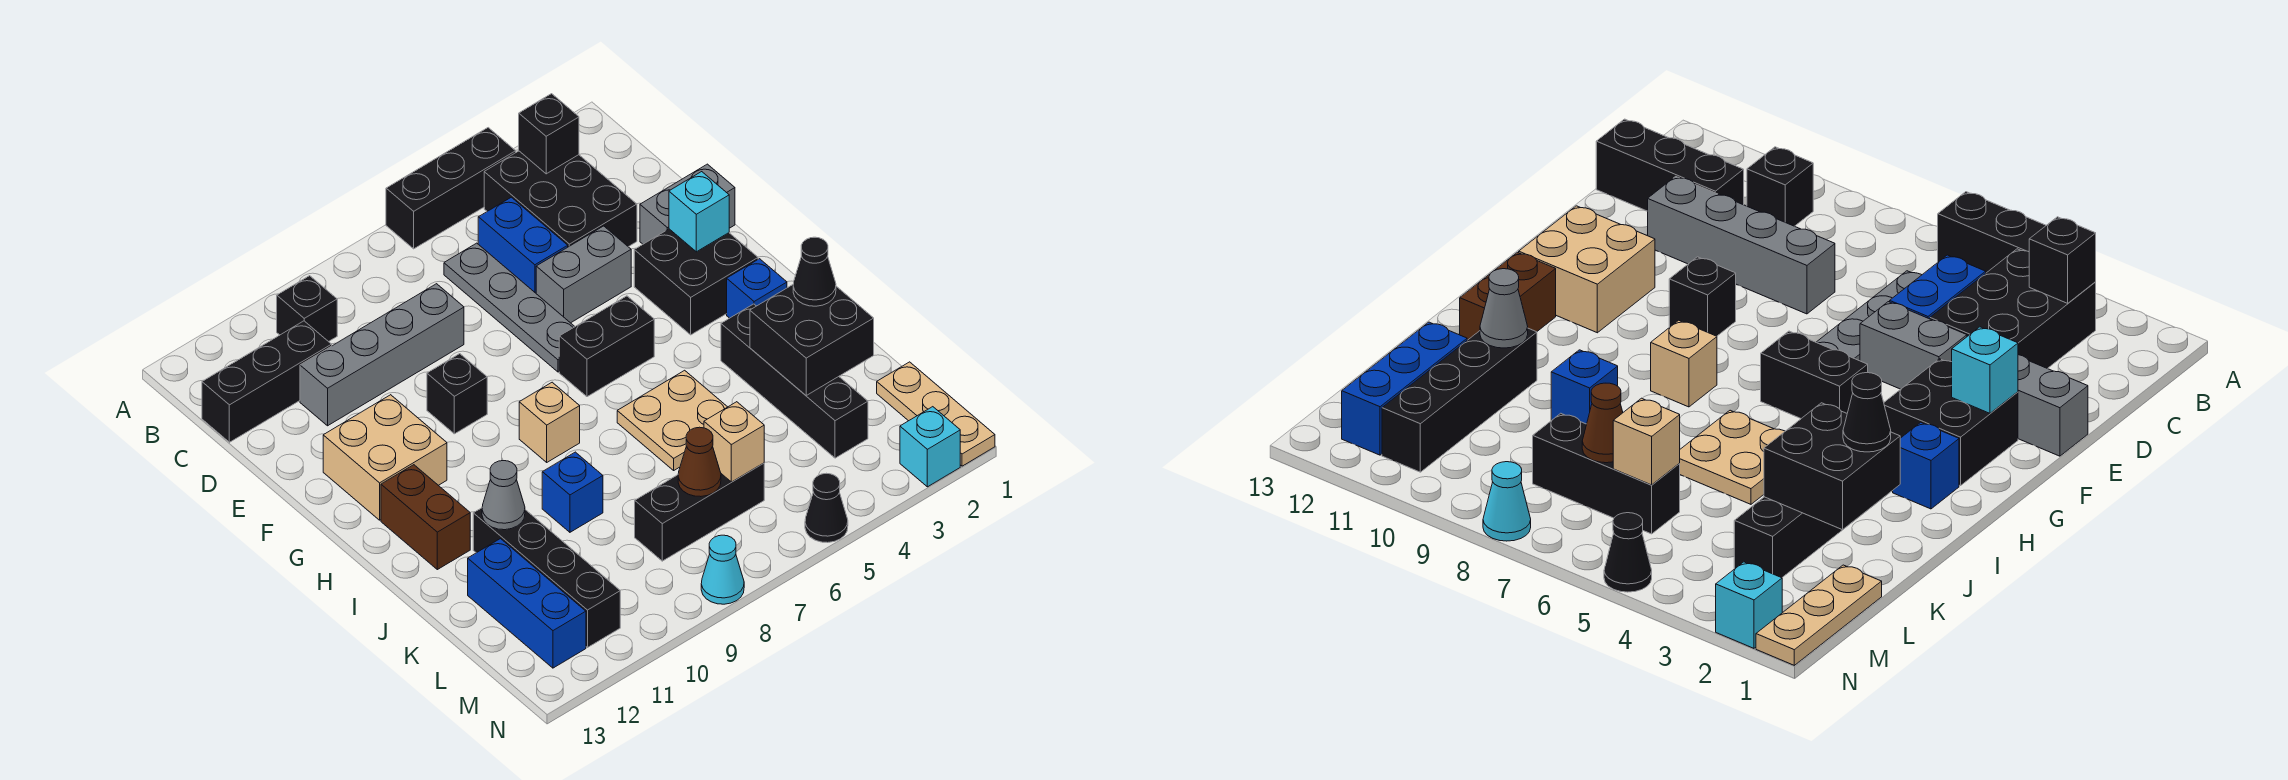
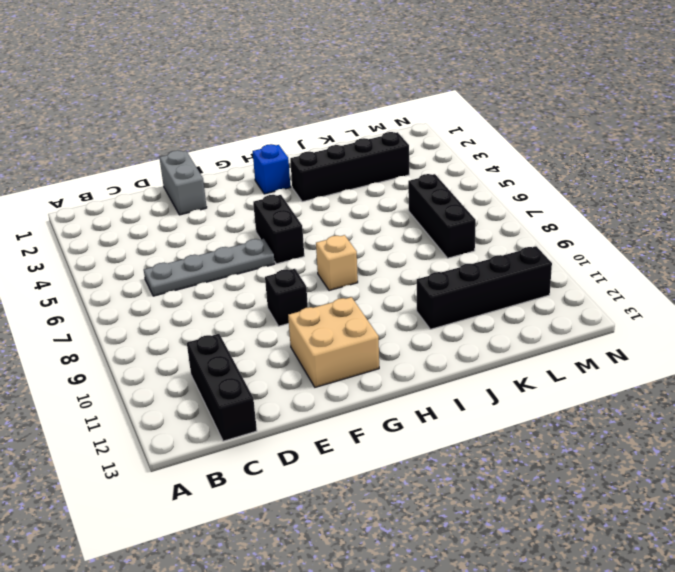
none -> black 1x3 brick [386,128,516,249]
none -> black 2x3 brick [484,151,637,247]
none -> black 1x1 brick [277,276,337,342]
none -> blue 1x2 brick [478,197,568,293]

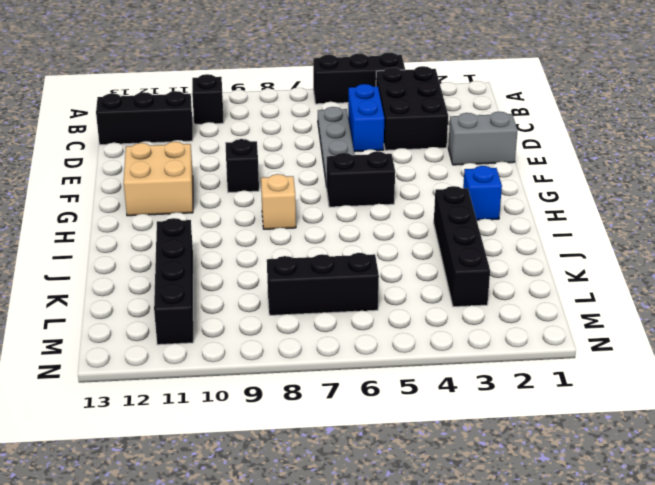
none -> grey 1x4 brick [300,284,464,426]
none -> grey 1x2 brick [536,226,631,323]
none -> black 2x2 brick [634,229,758,335]
none -> brown 1x2 brick [381,465,470,570]

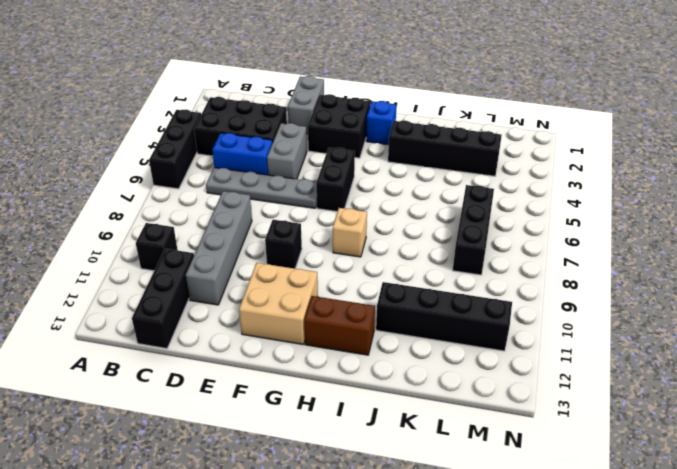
none -> tan 2x2 plate [617,370,727,470]
none -> blue 1x1 brick [542,452,603,532]
none -> blue 1x3 brick [468,539,586,668]
none -> tan 1x3 plate [877,362,995,466]

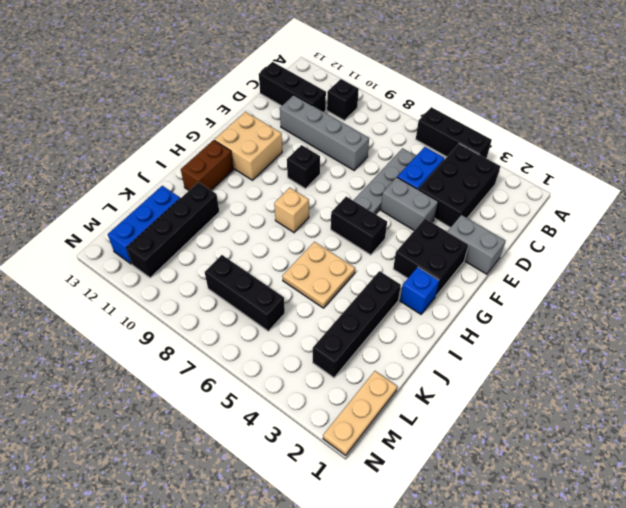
none -> blue 1x1 brick [542,452,603,532]
none -> cyan 1x1 brick [900,407,960,487]
none -> black 1x1 cone [805,473,848,543]
none -> cyan 1x1 cone [701,535,744,604]

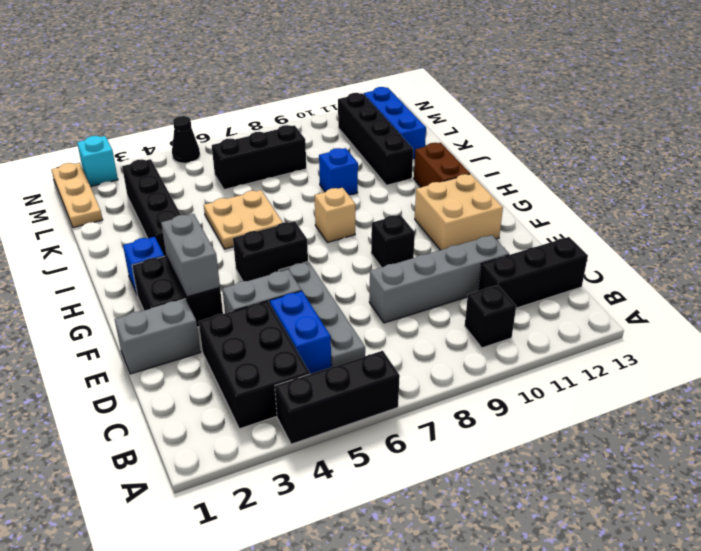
grey 1x2 brick [161,214,220,297] -> none
none -> cyan 1x1 cone [701,535,744,604]
none -> black 1x1 brick [519,94,579,174]
none -> cyan 1x1 brick [669,172,729,252]
none -> black 2x2 brick [750,285,874,395]

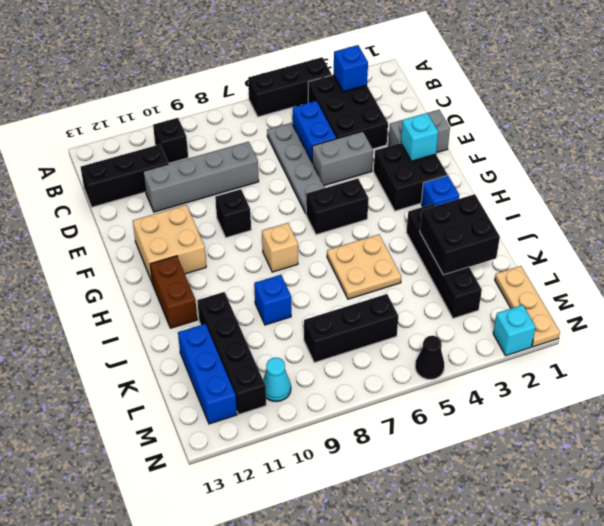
blue 1x1 brick [334,45,368,92] -> black 1x1 brick [519,94,579,174]
cyan 1x1 cone [263,358,291,402] -> cyan 1x1 cone moved to [701,535,744,604]
none -> grey 1x1 cone [482,461,525,530]
none -> tan 1x1 brick [704,402,764,482]
none -> brown 1x1 cone [678,427,721,497]
none -> black 1x1 cone [793,237,836,306]

